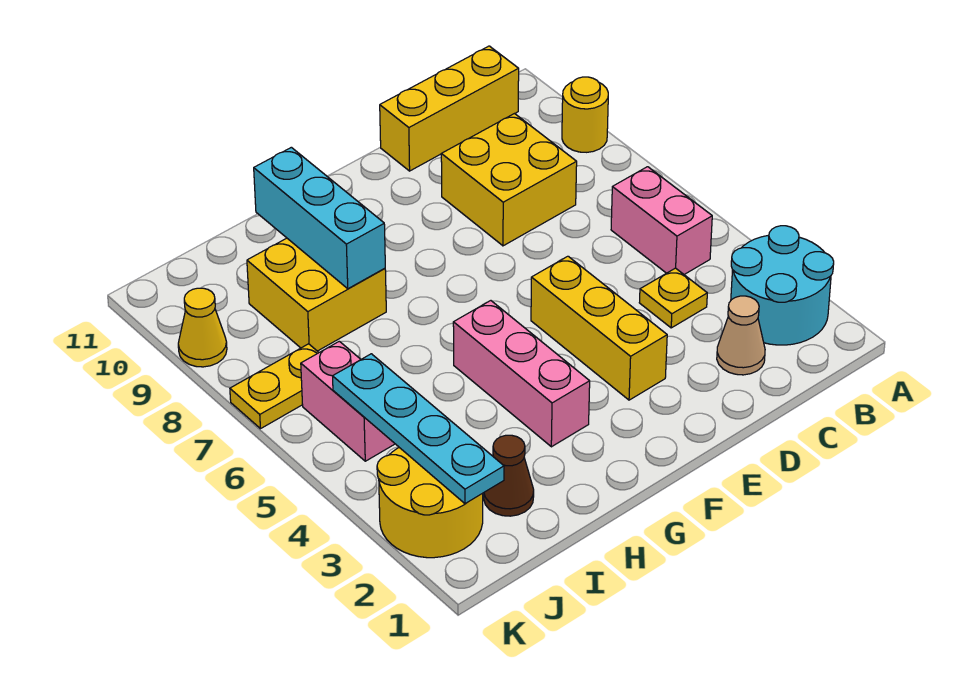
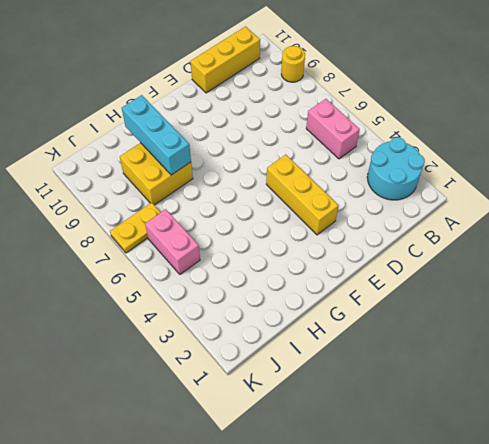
none -> tan 1x1 cone [717,296,765,375]
none -> yellow 1x1 plate [639,268,707,328]
none -> yellow 2x2 brick [441,114,577,246]

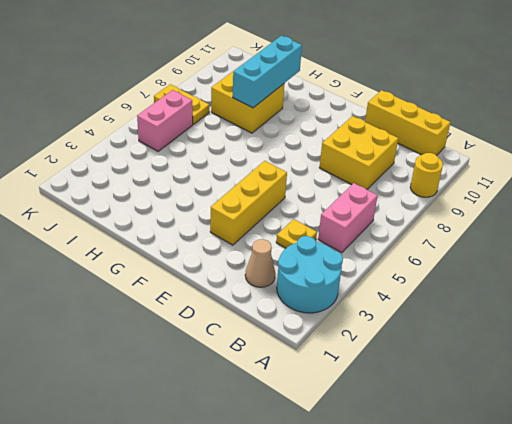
none -> pink 1x3 brick [453,301,590,447]
none -> brown 1x1 cone [484,435,534,516]
none -> yellow 2x2 round brick [377,448,483,558]

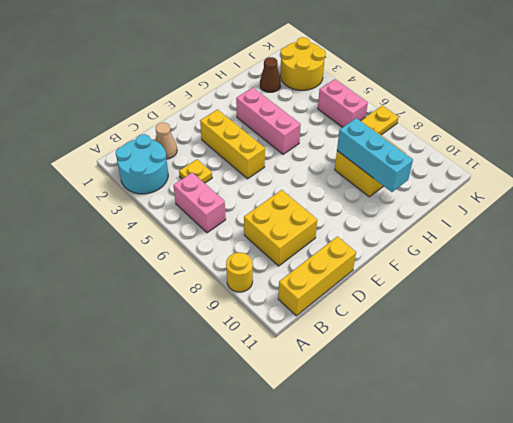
none -> yellow 1x1 cone [178,288,227,367]
none -> cyan 1x4 plate [333,354,504,504]

